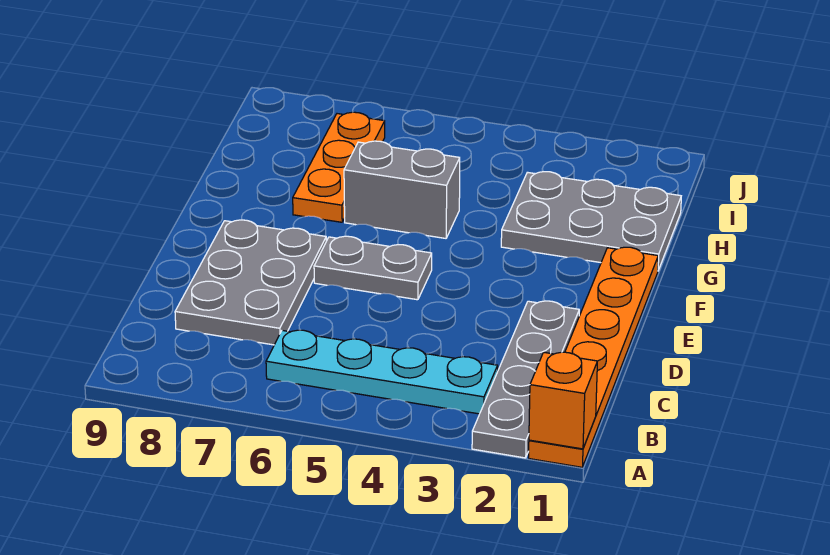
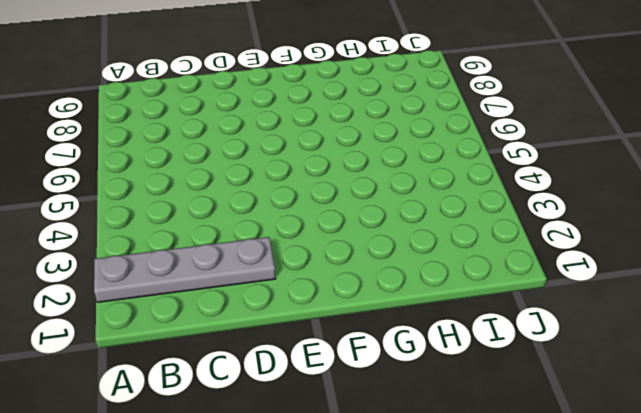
none -> orange 1x6 plate [529,247,658,467]
none -> cyan 1x4 plate [266,330,498,414]

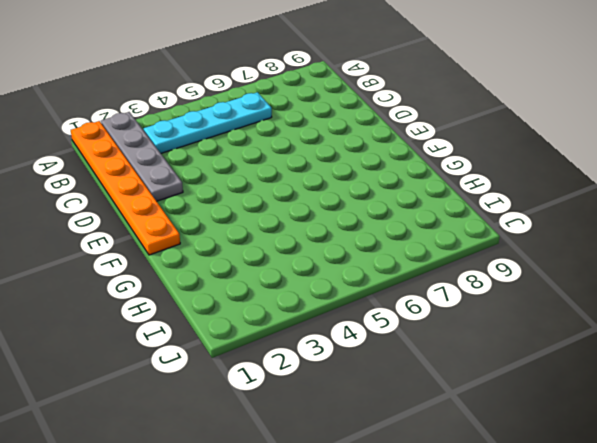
none -> grey 2x3 plate [175,220,326,345]
none -> grey 1x2 plate [314,236,432,300]

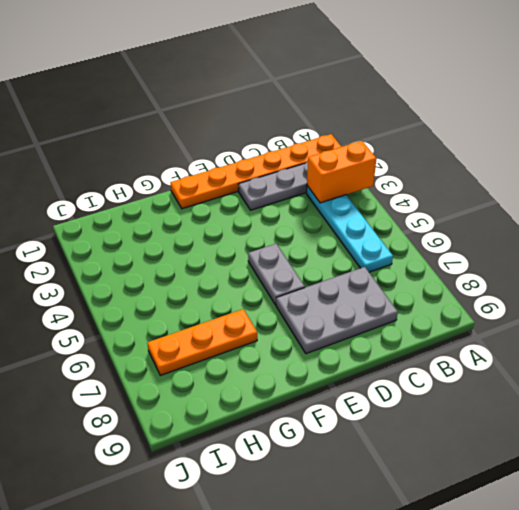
orange 1x2 brick [307,141,376,203] -> none
none -> grey 2x3 plate [501,172,681,271]
none -> grey 1x2 brick [344,141,460,238]

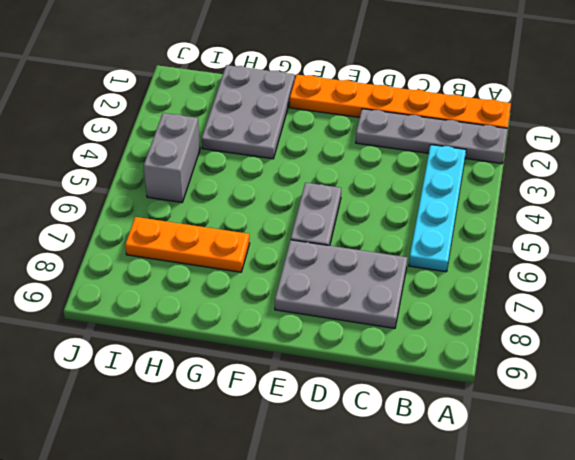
grey 1x2 brick [144,113,200,202] -> grey 1x2 brick moved to [344,141,460,238]
none -> orange 1x1 brick [529,352,597,449]

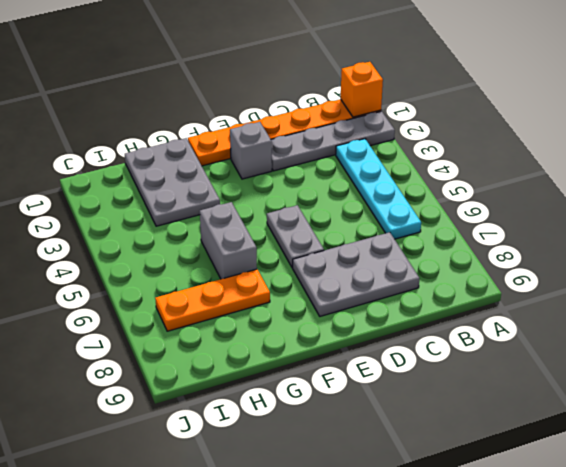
grey 1x1 brick [230,122,272,179] -> none

